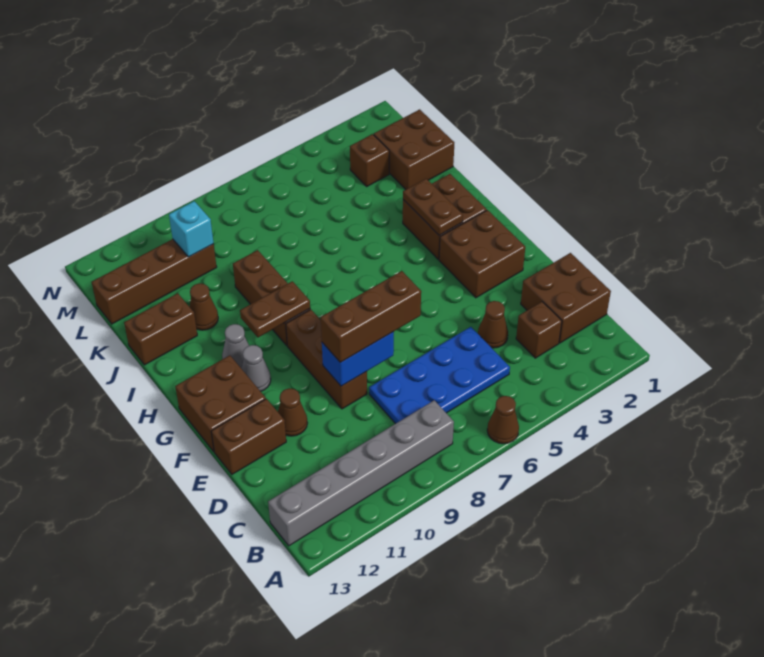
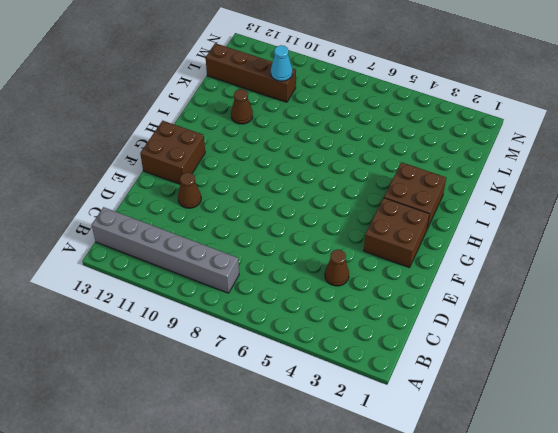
cyan 1x1 cone [271,45,292,81] -> cyan 1x1 brick [169,201,214,257]
none -> brown 1x1 cone [487,396,519,444]
none -> brown 2x2 brick [521,253,611,343]
none -> brown 1x1 brick [516,302,562,358]

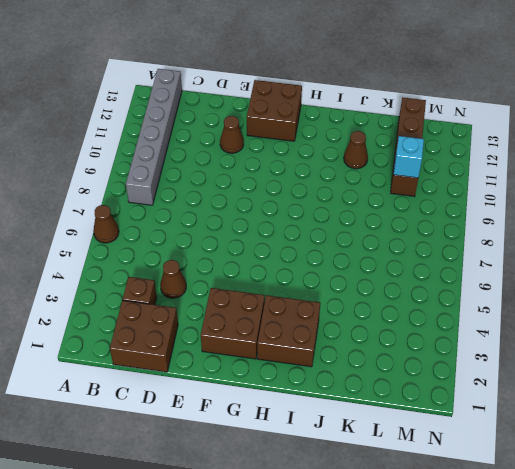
none -> blue 2x4 plate [369,327,510,424]
none -> brown 1x3 brick [286,310,367,409]
none -> brown 1x2 brick [211,399,286,474]

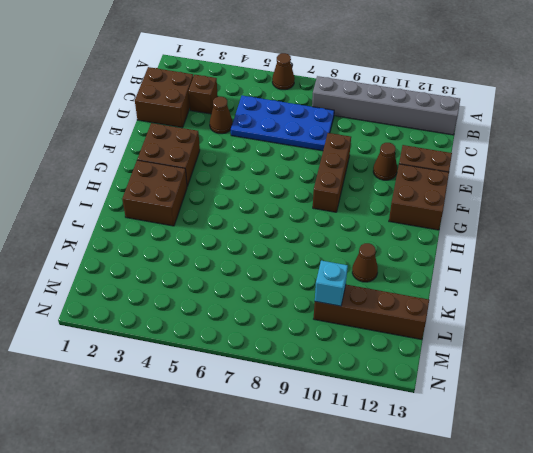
none -> grey 1x1 cone [241,345,271,391]
none -> brown 1x3 brick [233,250,310,345]
none -> grey 1x1 cone [222,324,249,368]

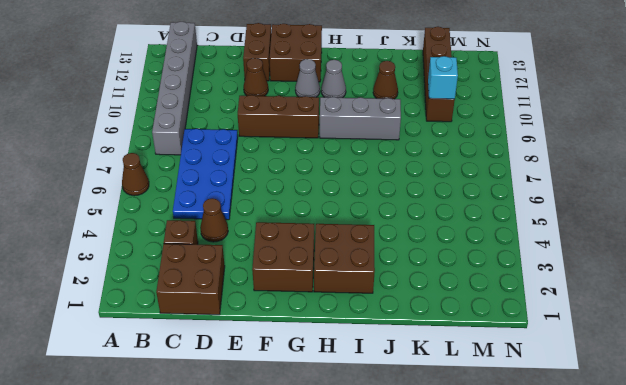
grey 1x3 brick [320,97,401,140] -> brown 1x3 brick [233,250,310,345]
none -> brown 1x2 brick [124,293,197,365]
none -> brown 2x2 brick [374,109,454,189]
none -> brown 1x1 brick [350,134,389,186]

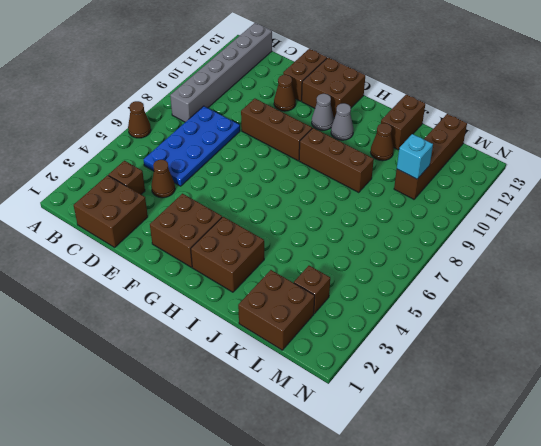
none -> blue 1x2 brick [322,332,394,386]
none -> brown 1x2 plate [403,179,463,235]
none -> brown 1x2 plate [240,281,310,337]

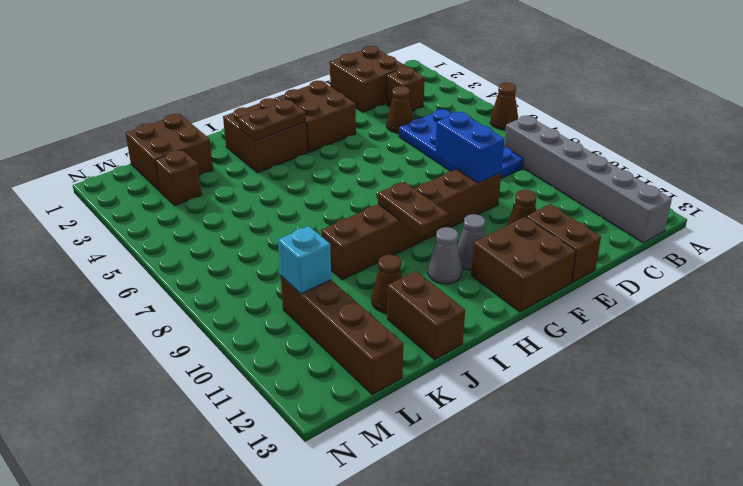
none -> brown 1x3 brick [321,271,421,362]

